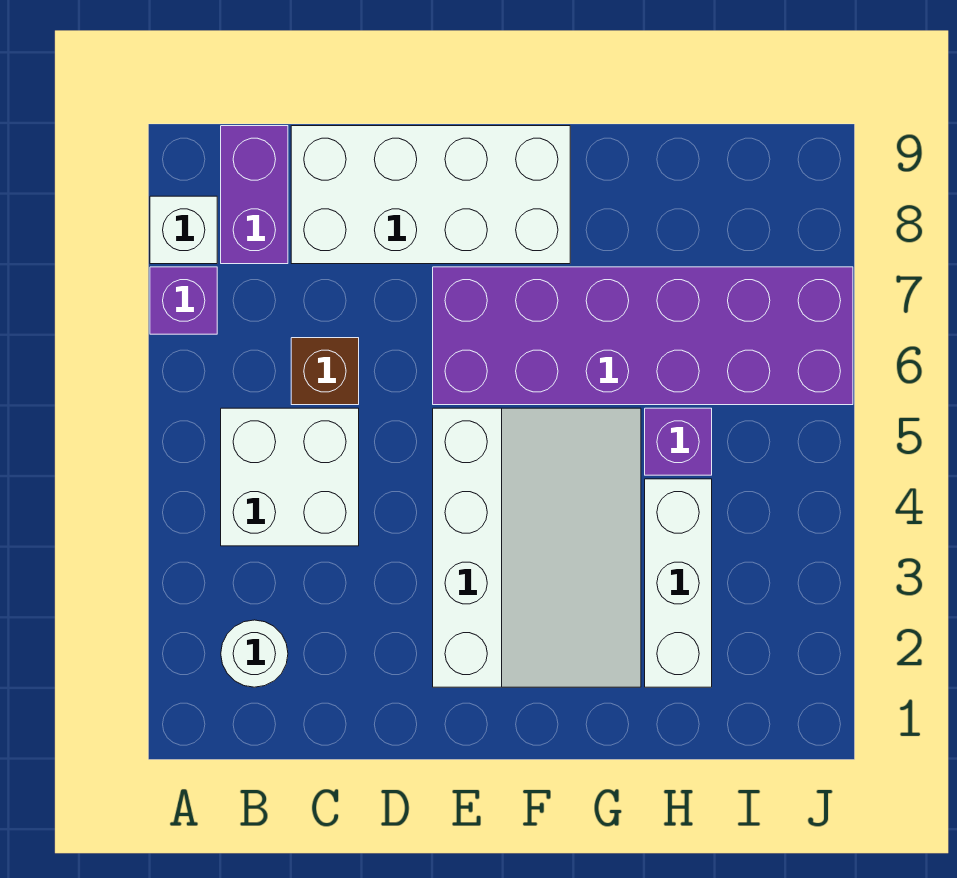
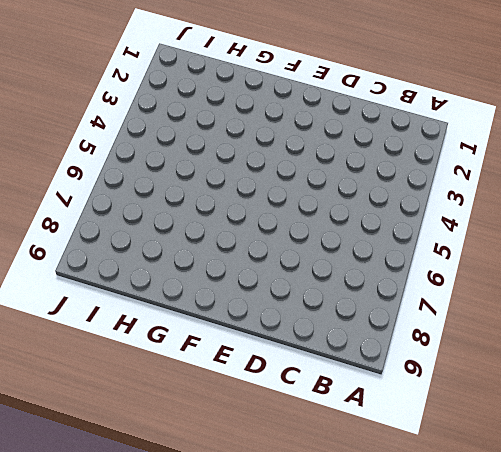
none -> purple 1x1 brick [150,267,217,334]
none -> white 1x1 brick [150,196,217,264]

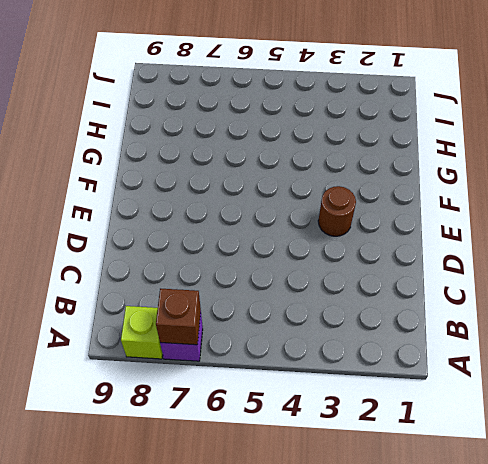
brown 1x1 brick [156,289,201,345] -> brown 1x1 brick moved to [291,338,359,405]
lime 1x1 brick [121,306,163,359] -> white 1x1 brick [150,196,217,264]
brown 1x1 round brick [318,186,356,236] -> white 3x4 slope [433,408,641,687]
none -> white 1x1 round brick [221,620,288,687]
none -> white 2x2 brick [221,408,359,546]

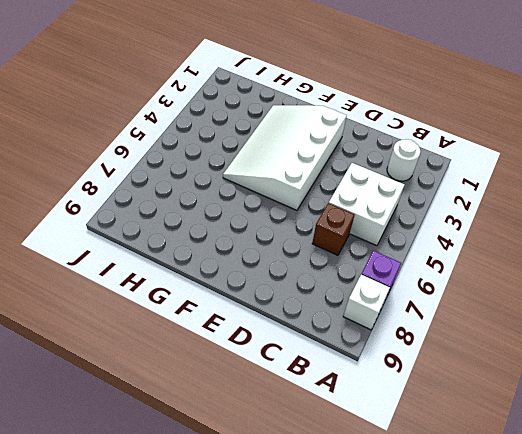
none -> purple 1x2 brick [221,126,288,264]
none -> white 2x4 brick [291,126,570,264]

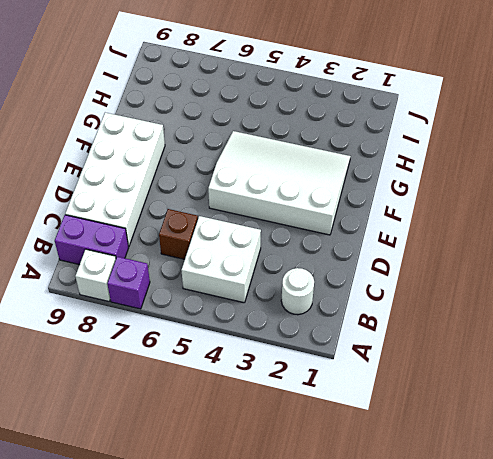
none -> purple 2x6 brick [433,267,853,405]
none -> white 1x3 brick [645,479,712,687]

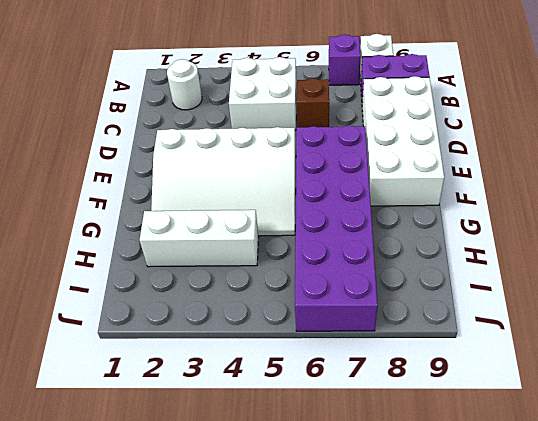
none -> purple 1x1 brick [645,408,712,475]

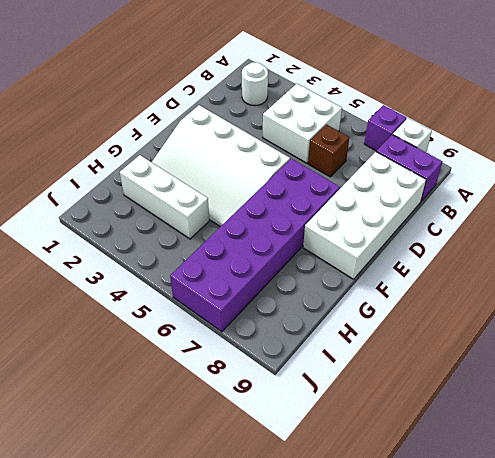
none -> purple 1x1 brick [645,408,712,475]

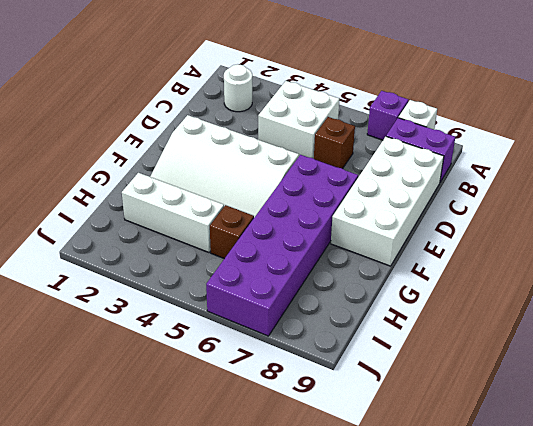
brown 1x1 brick [210,205,254,259] -> purple 1x1 brick [645,408,712,475]

